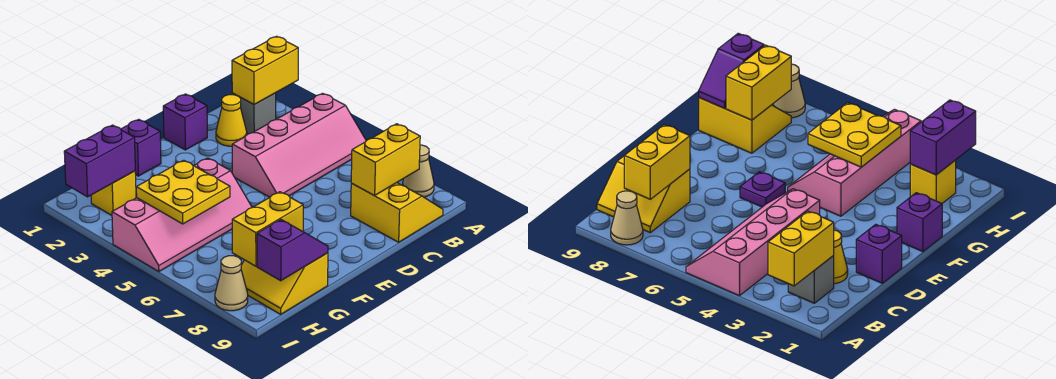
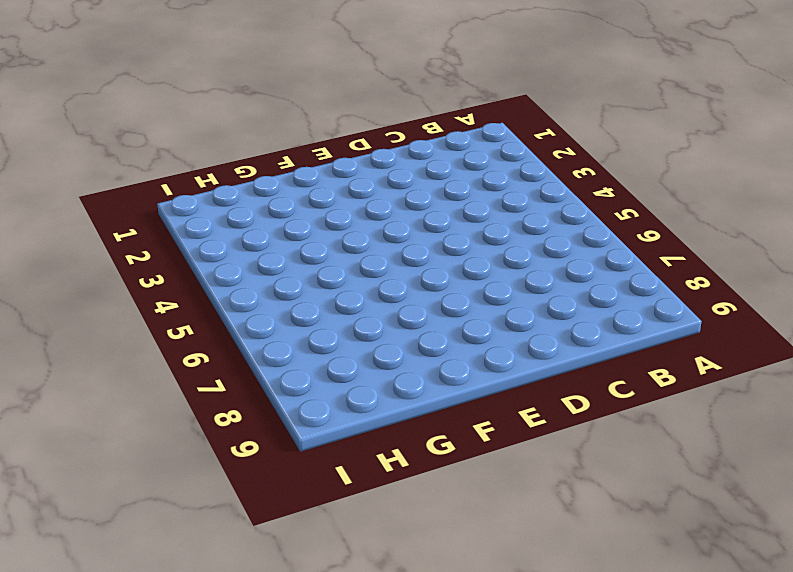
none -> pink 2x4 slope [232,93,366,197]
none -> tan 1x1 cone [403,145,434,197]
none -> grey 1x1 brick [232,93,276,134]

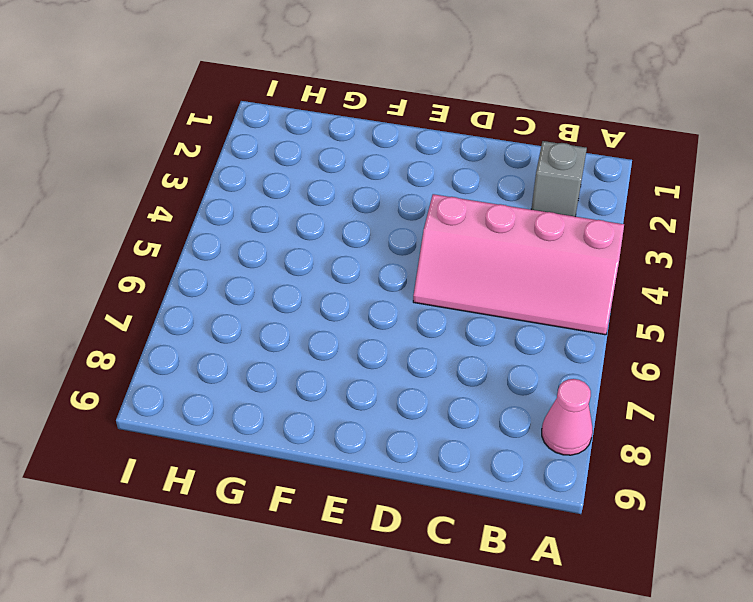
pink 1x1 cone [542,379,593,455] -> tan 1x1 cone [403,145,434,197]
none -> yellow 2x2 slope [351,183,443,242]
none -> yellow 1x1 cone [216,95,247,146]
none -> purple 1x1 brick [163,94,207,150]

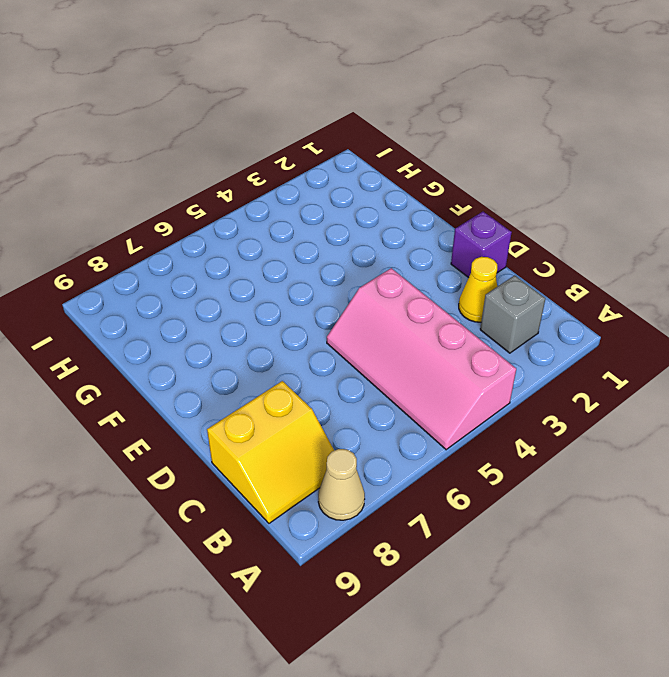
none -> purple 1x1 plate [740,172,785,207]
none -> purple 1x1 brick [121,119,161,176]
none -> pink 2x4 slope [112,158,252,272]

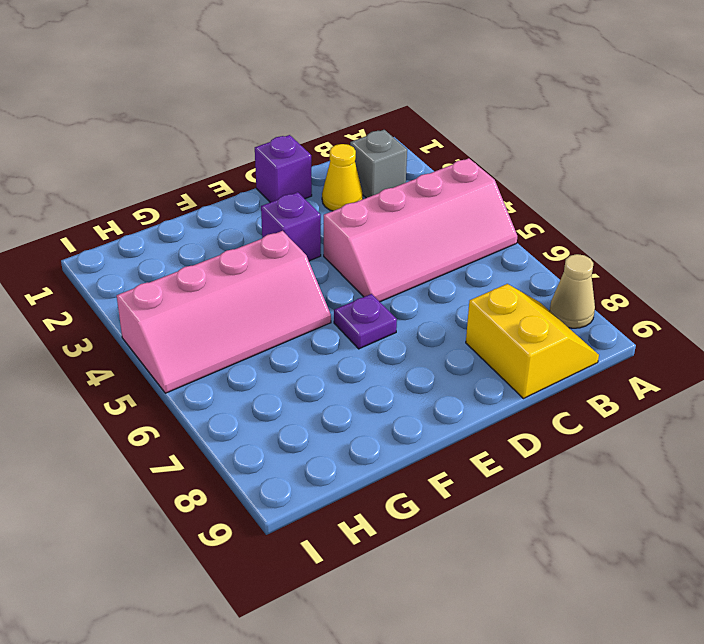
purple 1x1 brick [261,192,321,261] -> purple 1x1 brick moved to [121,119,161,176]
none -> yellow 2x2 slope [241,253,328,314]
none -> yellow 1x1 brick [91,171,136,215]
none -> tan 1x1 cone [215,256,248,311]

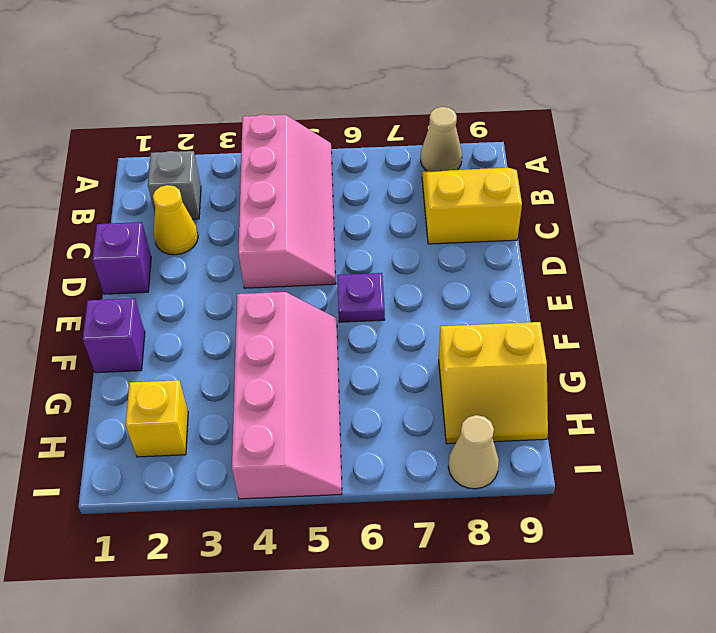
none -> yellow 1x2 brick [232,36,298,105]
none -> yellow 1x2 brick [351,124,420,196]
none -> yellow 2x2 plate [136,160,230,224]

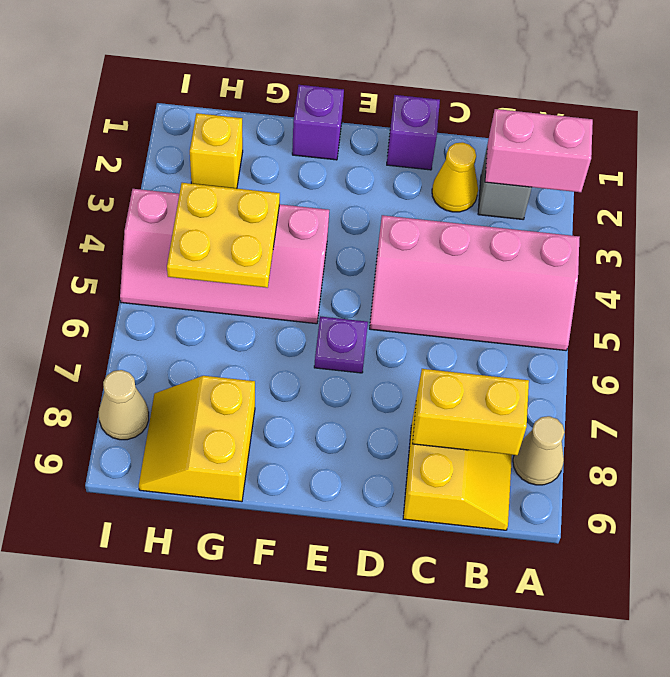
pink 1x2 brick [485,109,593,192] -> yellow 1x2 brick [232,36,298,105]
none -> yellow 1x2 brick [232,192,303,266]
none -> purple 1x2 slope [257,220,328,281]
none -> purple 1x2 brick [64,125,135,197]

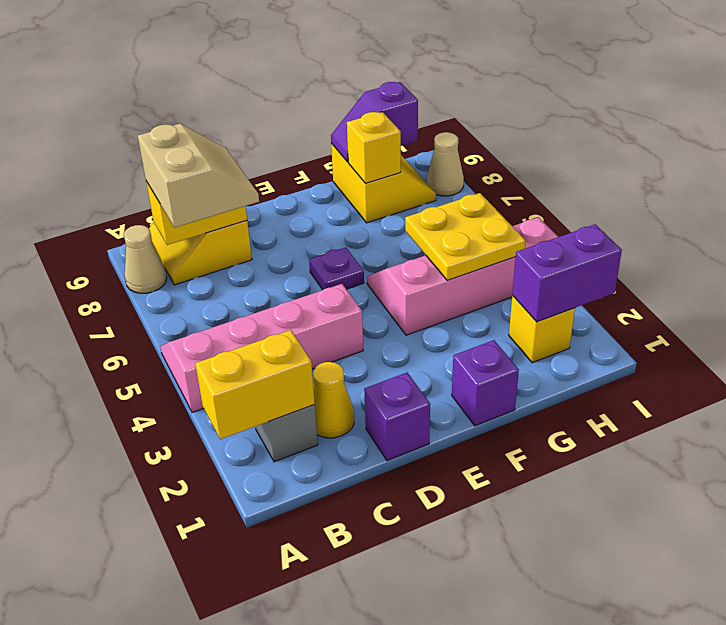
tan 2x2 slope [138,124,259,228] -> none
yellow 1x1 brick [347,112,401,183] -> yellow 1x2 brick [232,192,303,266]

